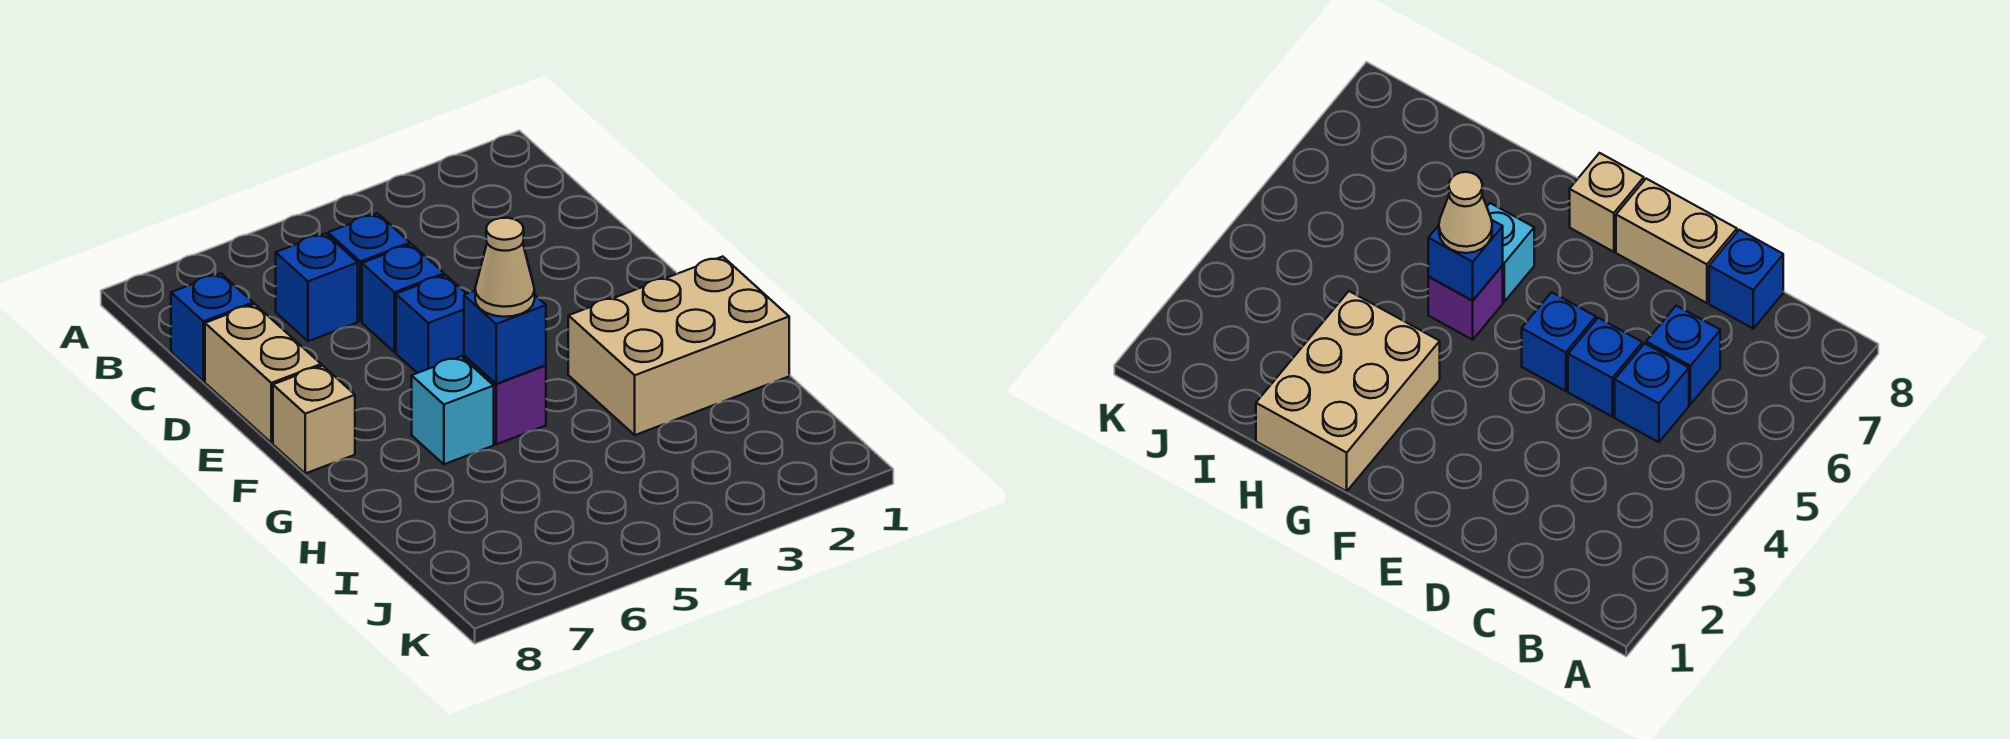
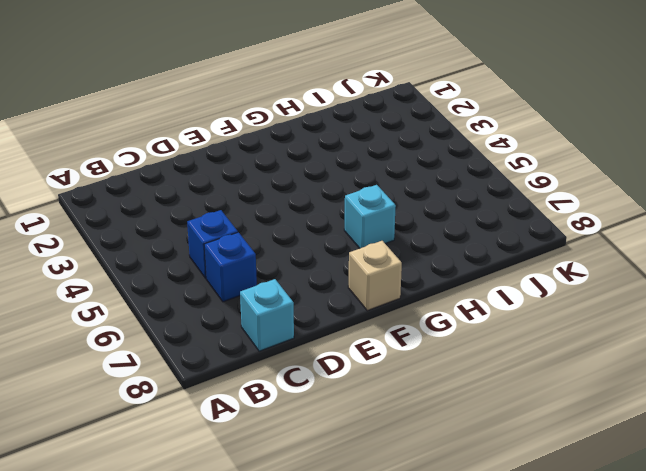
cyan 1x1 brick [240,279,294,351] -> blue 1x1 brick [171,273,253,381]
none -> blue 1x1 brick [362,244,444,352]
none -> tan 1x2 brick [205,304,321,443]
none -> blue 1x1 brick [396,275,466,373]

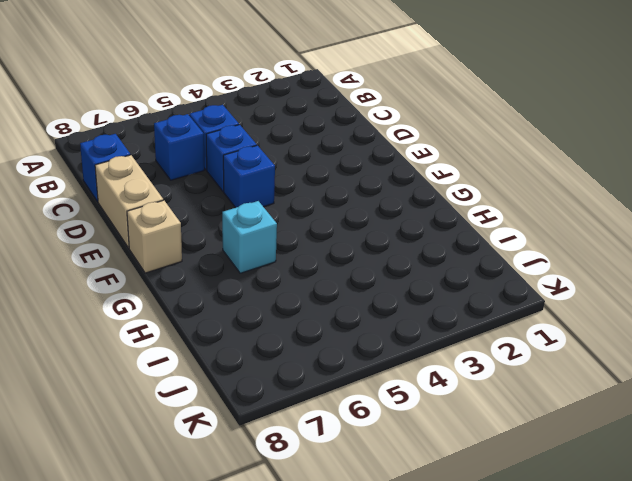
none -> tan 2x3 brick [568,257,789,435]
none -> purple 1x1 brick [464,355,546,444]
none -> blue 1x1 brick [464,291,546,384]

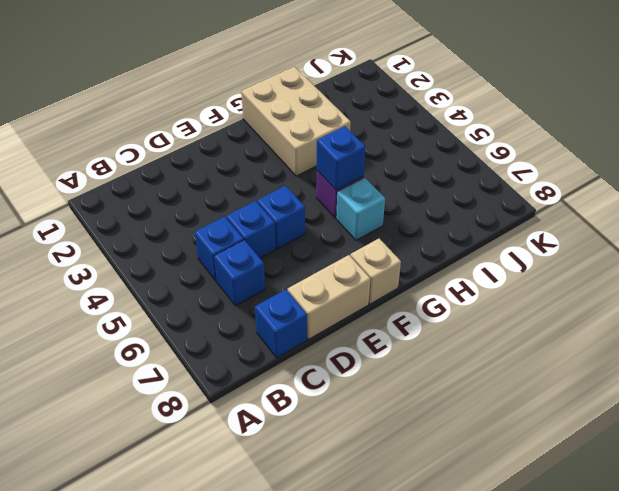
none -> tan 1x1 cone [475,218,535,317]

